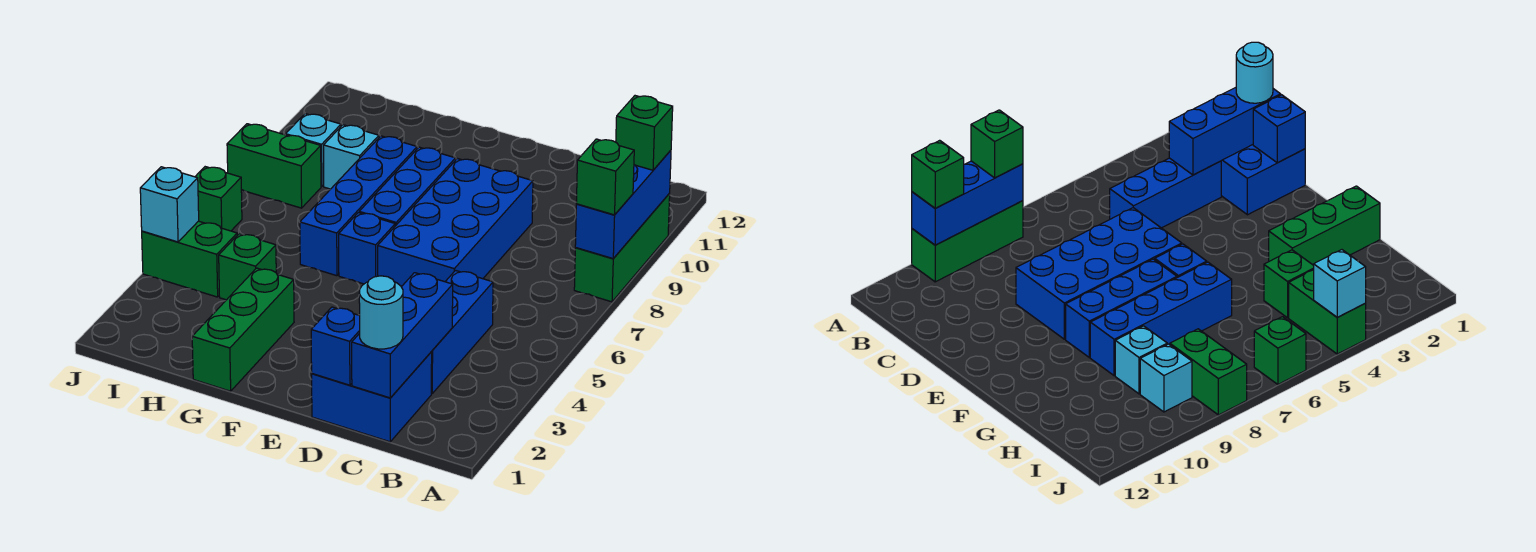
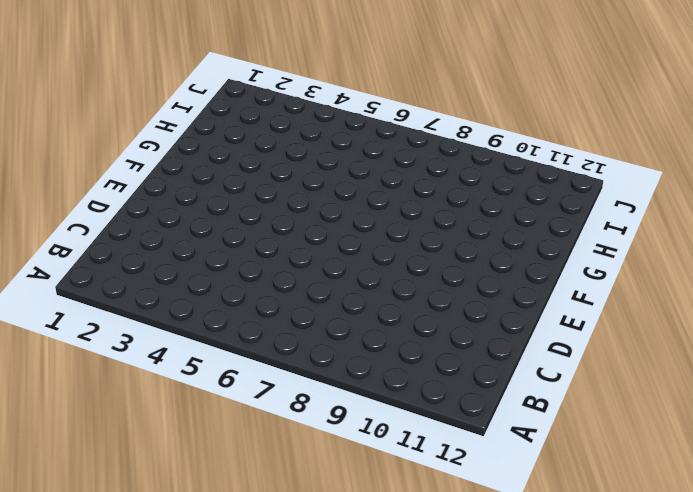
none -> green 1x3 brick [574,194,670,302]
none -> blue 2x2 brick [312,352,432,442]
none -> blue 1x3 brick [431,271,493,394]

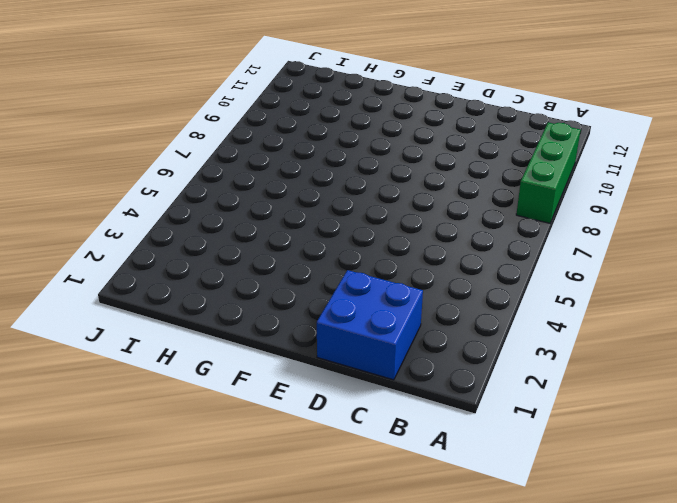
none -> blue 1x3 brick [431,271,493,394]
none -> blue 2x4 brick [378,159,533,287]
none -> blue 1x1 brick [339,213,395,284]

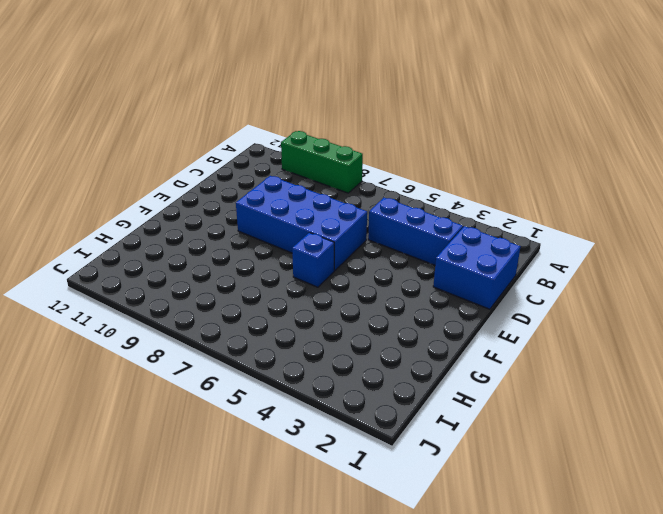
none -> blue 1x3 brick [359,147,456,226]
none -> green 1x3 brick [192,268,294,391]
none -> blue 1x4 brick [300,136,417,276]

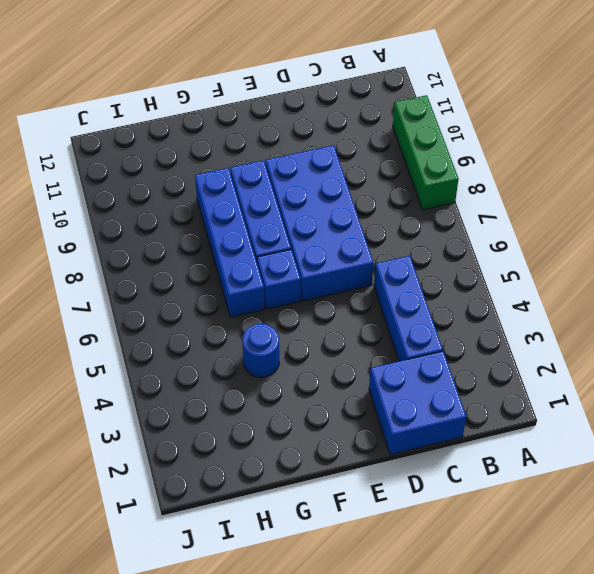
blue 1x1 round brick [242,324,279,378] -> none
none -> green 1x3 brick [192,268,294,391]
none -> green 1x1 brick [219,234,276,300]
none -> cyan 1x1 brick [324,125,379,189]

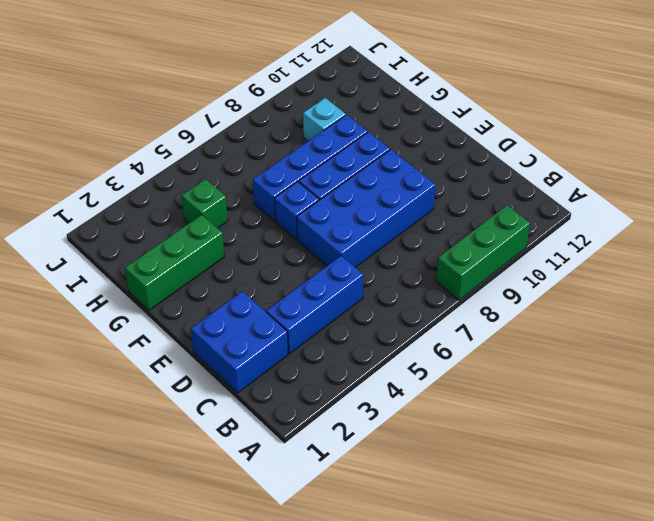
none -> green 1x2 brick [142,221,237,297]
none -> green 1x2 brick [227,124,321,208]
none -> cyan 1x1 brick [286,114,341,186]

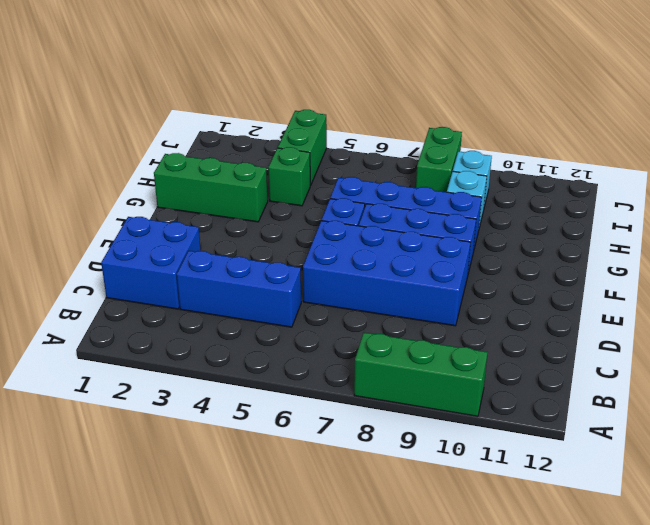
none -> green 1x1 brick [195,167,242,231]
none -> blue 1x3 brick [575,150,671,258]
none -> blue 1x3 brick [352,273,453,398]

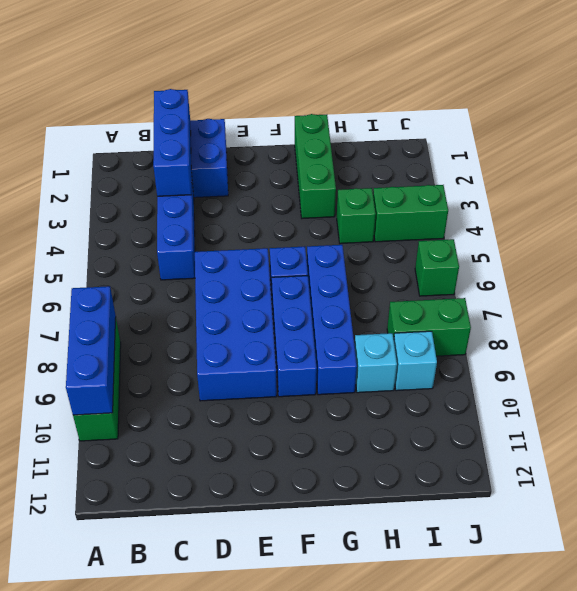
none -> blue 1x1 brick [311,307,360,385]
none -> cyan 1x1 brick [140,167,199,242]
none -> green 1x1 brick [576,139,634,215]

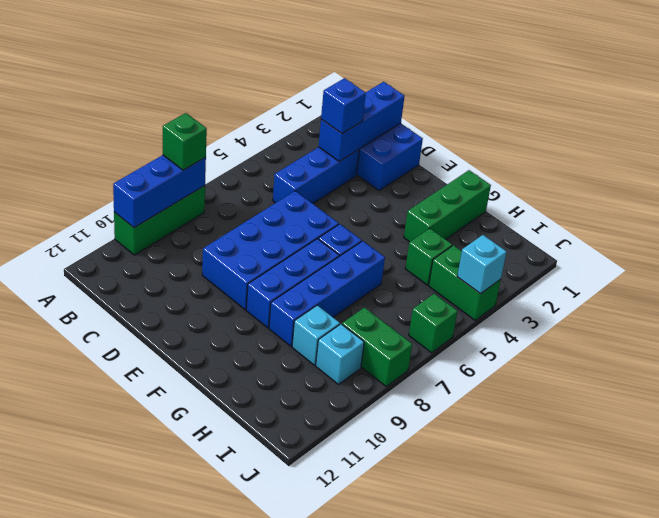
blue 1x1 brick [321,78,366,134] -> blue 1x1 brick moved to [311,307,360,385]
none -> green 1x1 brick [616,96,673,170]
none -> cyan 1x1 round brick [359,276,403,349]

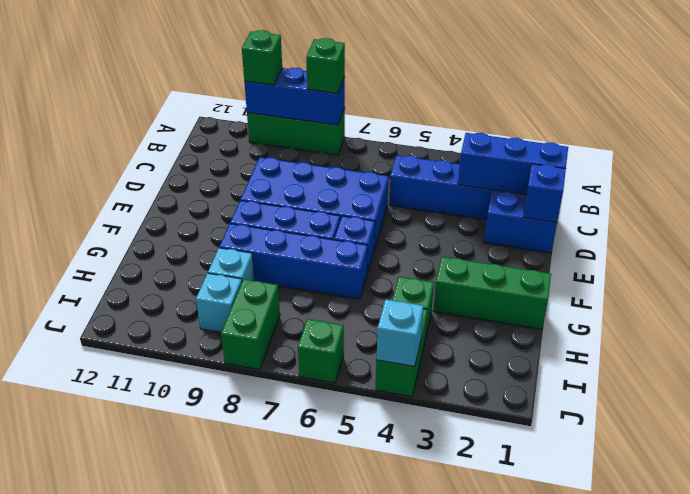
none -> cyan 1x1 round brick [359,276,403,349]

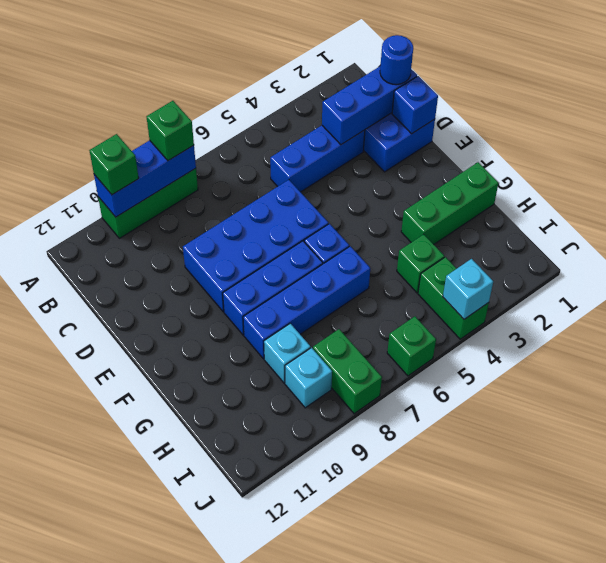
blue 1x1 round brick [380,35,413,85] -> cyan 1x1 round brick [359,276,403,349]

